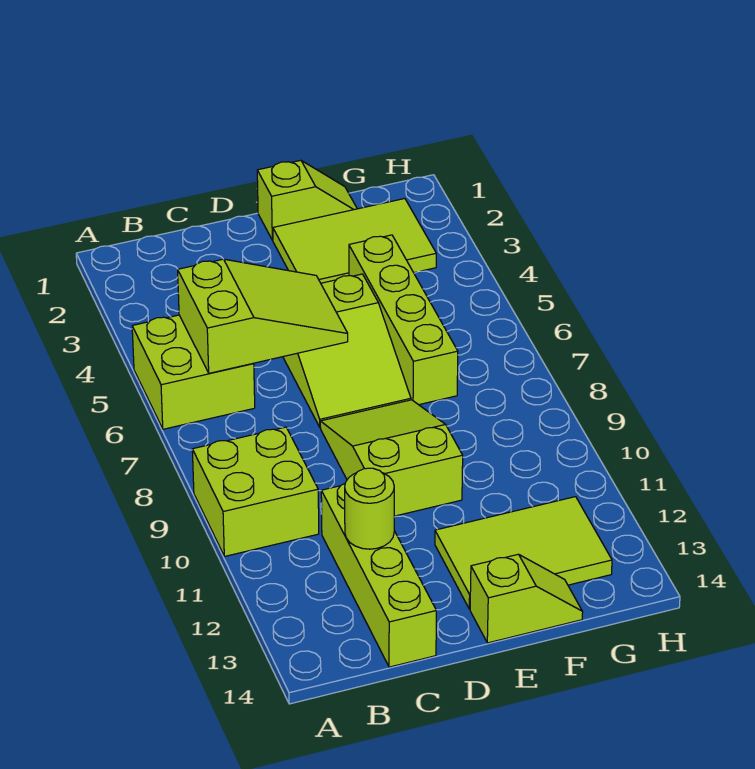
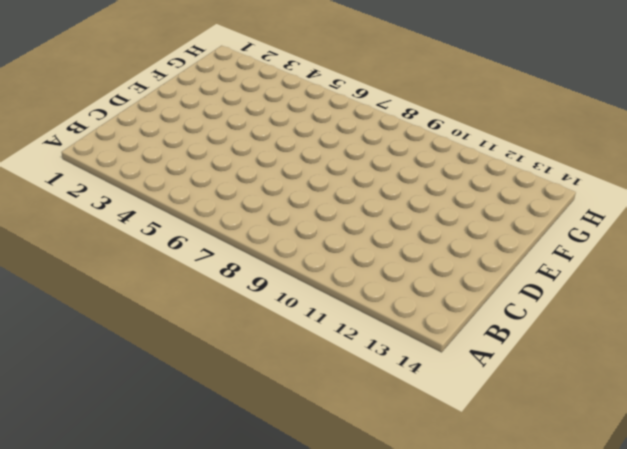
none -> lime 2x2 brick [132,315,255,429]
none -> lime 2x2 brick [192,427,319,556]
none -> lime 1x4 brick [321,484,436,667]

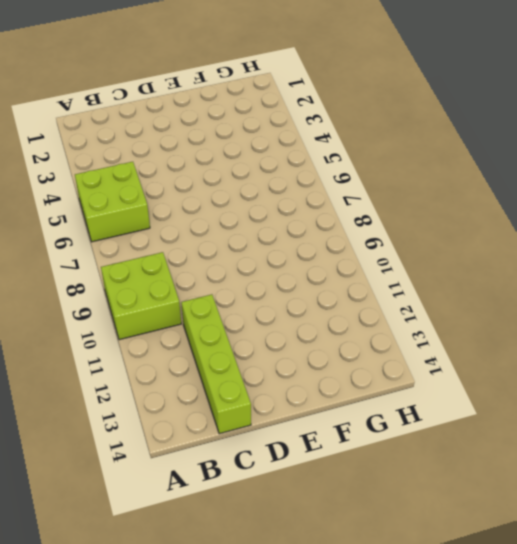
none -> lime 2x3 slope [283,274,411,427]
none -> lime 2x3 slope [320,400,463,516]
none -> lime 1x2 slope [257,160,357,240]

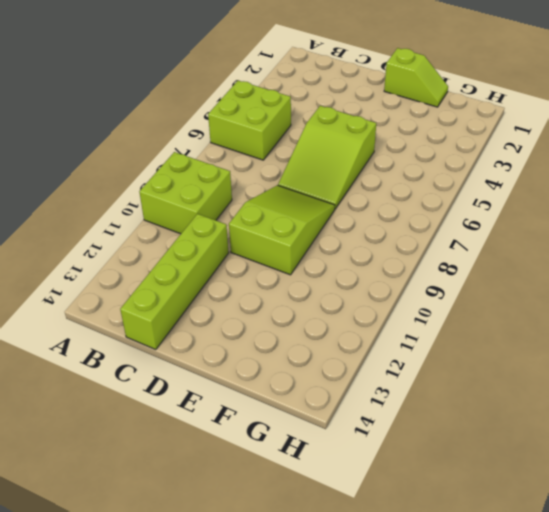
none -> lime 2x3 tile [273,199,436,283]
none -> lime 2x3 tile [435,497,612,609]
none -> lime 1x2 slope [470,554,583,643]

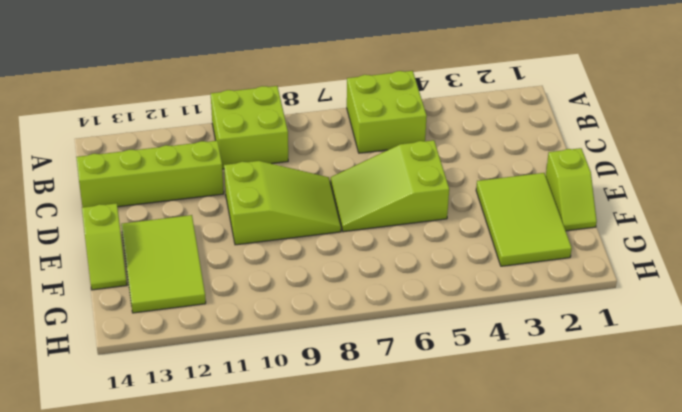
none -> lime 1x4 brick [349,235,458,405]
none -> lime 2x3 slope [178,259,348,373]
none -> lime 1x1 round brick [345,468,394,549]

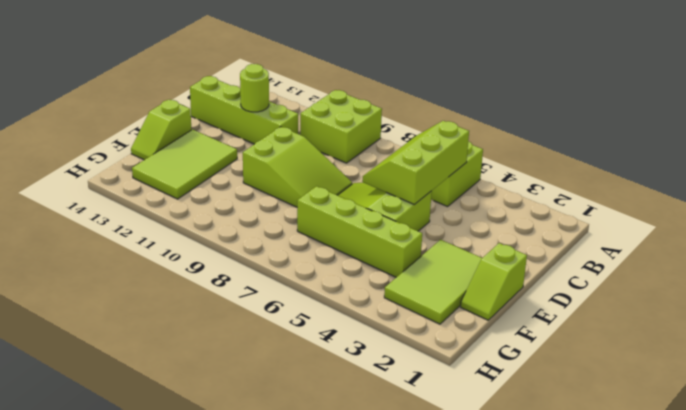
lime 2x3 slope [362,121,469,205] -> lime 2x3 slope turned to [178,259,348,373]

